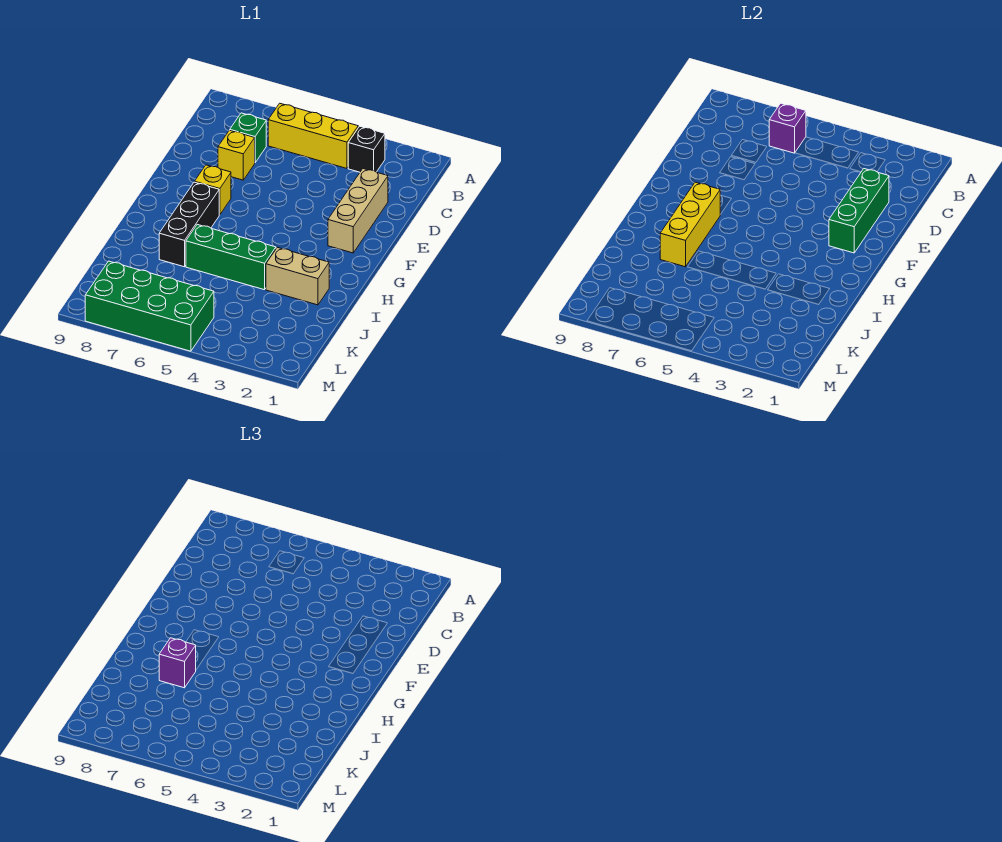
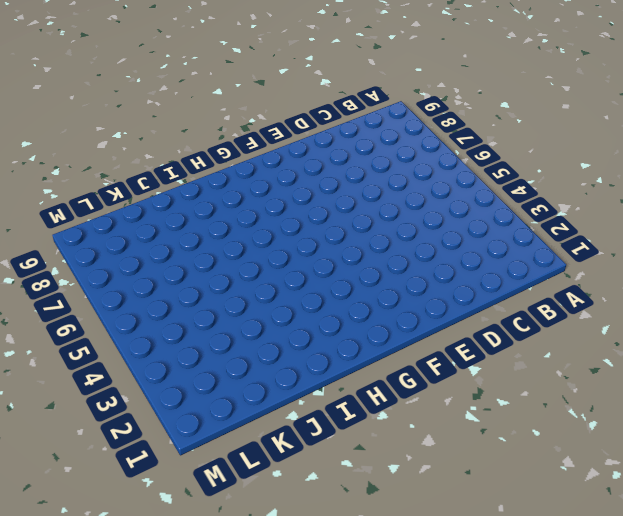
none -> black 1x1 brick [348,126,385,172]
none -> yellow 1x3 brick [268,103,358,168]
none -> green 1x1 brick [230,113,266,162]

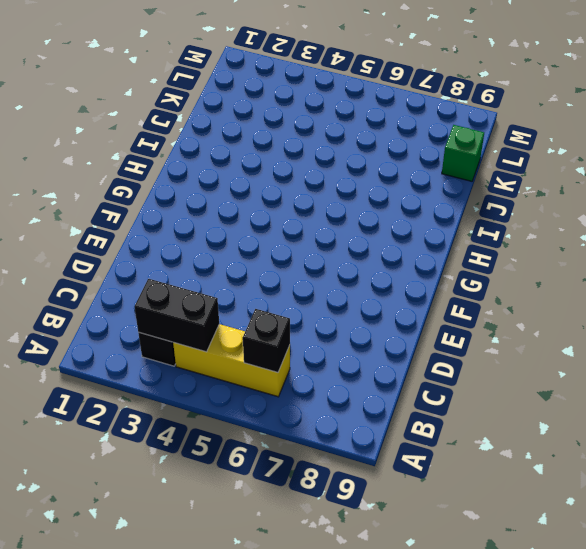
black 1x2 brick [134,279,219,352] -> none
black 1x1 brick [243,309,290,373] -> purple 1x1 brick [769,103,806,153]
green 1x1 brick [442,125,484,181] -> green 1x1 brick moved to [230,113,266,162]
none -> tan 1x3 brick [328,169,388,253]
none -> yellow 1x1 brick [218,130,255,180]
none -> yellow 1x1 brick [195,165,231,215]

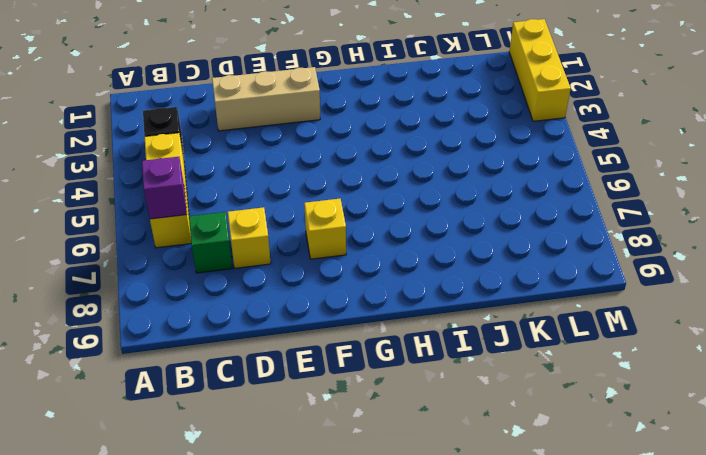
yellow 1x3 brick [509,19,571,121] -> yellow 1x3 brick turned to [660,182,720,267]
none -> black 1x3 brick [159,182,219,267]
none -> tan 1x2 brick [266,247,329,305]
none -> green 1x3 brick [186,225,276,290]

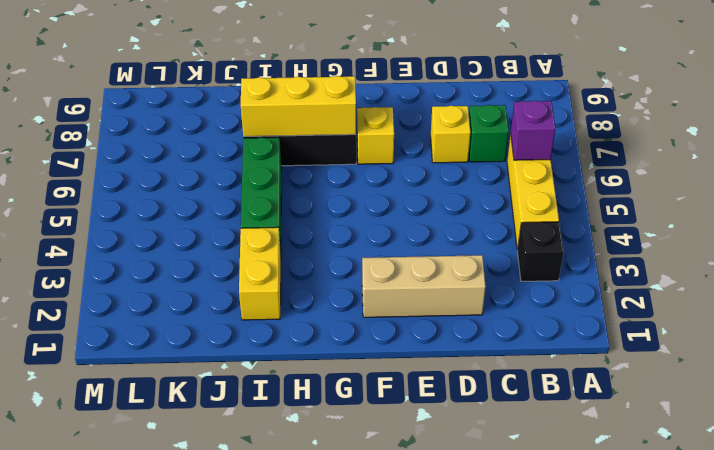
yellow 1x2 brick [239,227,281,320] -> tan 1x2 brick [266,247,329,305]
none -> green 2x4 brick [85,261,214,351]
none -> green 1x3 brick [829,169,889,253]
none -> purple 1x1 brick [159,638,196,688]

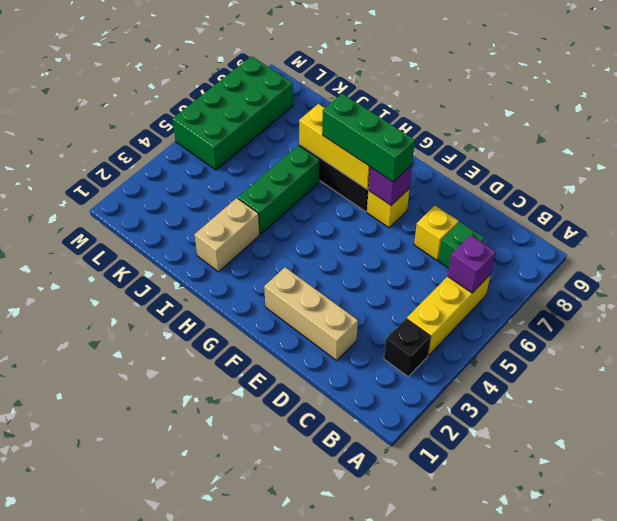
purple 1x1 brick [368,165,412,205] -> purple 1x1 brick moved to [159,638,196,688]
green 1x3 brick [322,94,415,182] -> green 1x3 brick moved to [829,169,889,253]

